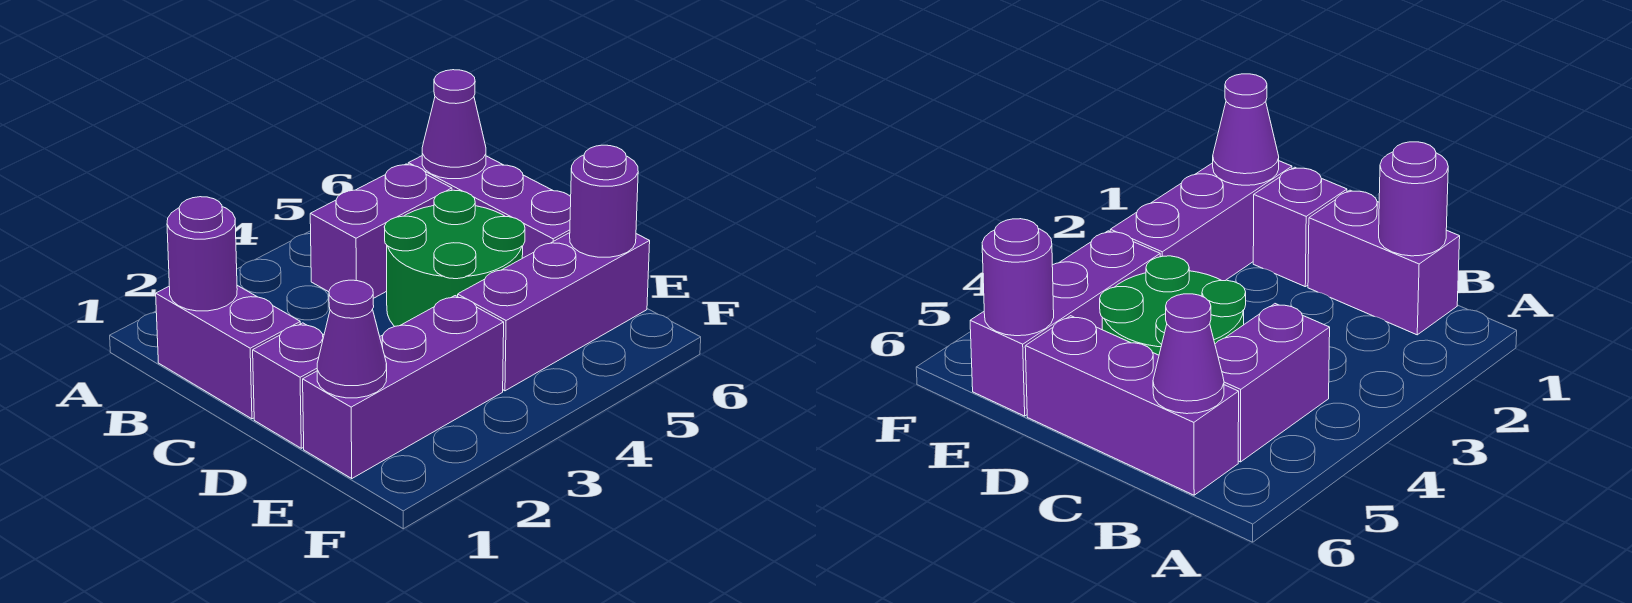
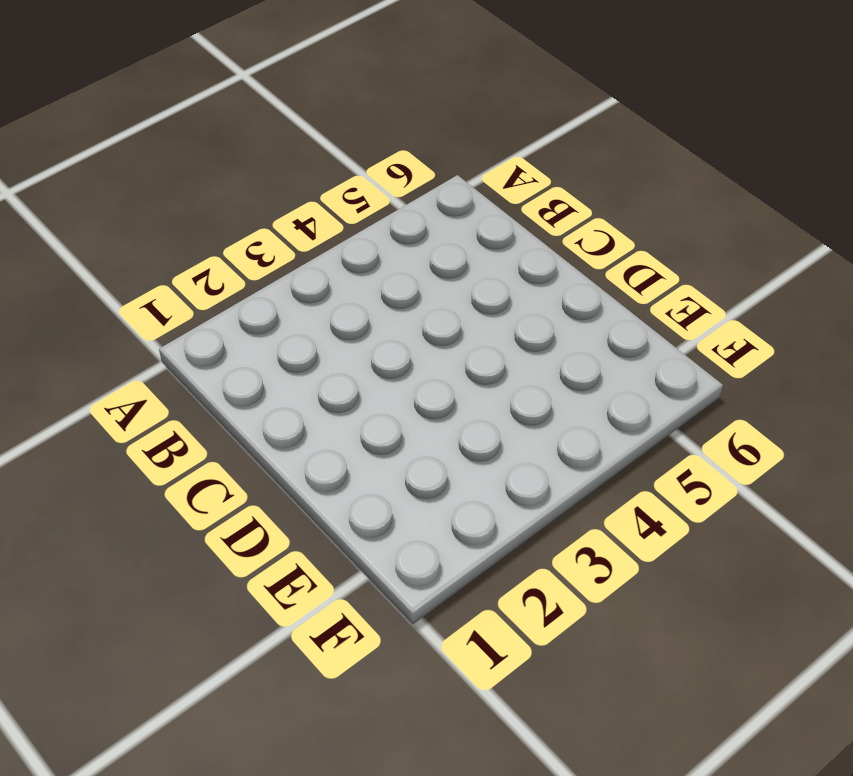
none -> purple 1x2 brick [156,285,300,419]
none -> purple 1x2 brick [310,164,452,298]

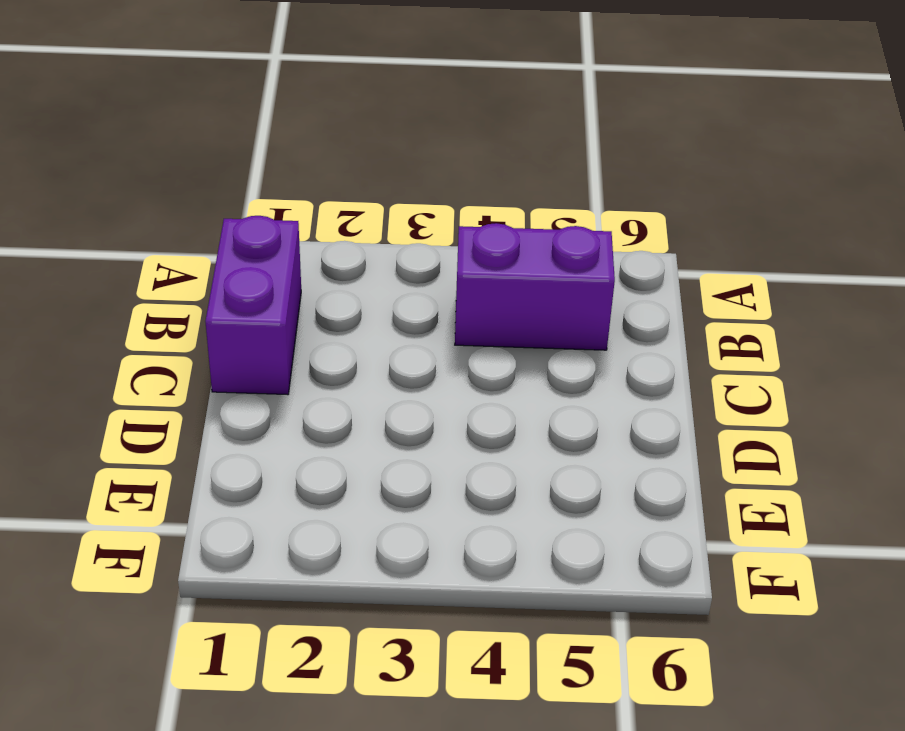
none -> purple 1x3 brick [408,156,571,258]
none -> green 2x2 round brick [385,190,525,326]

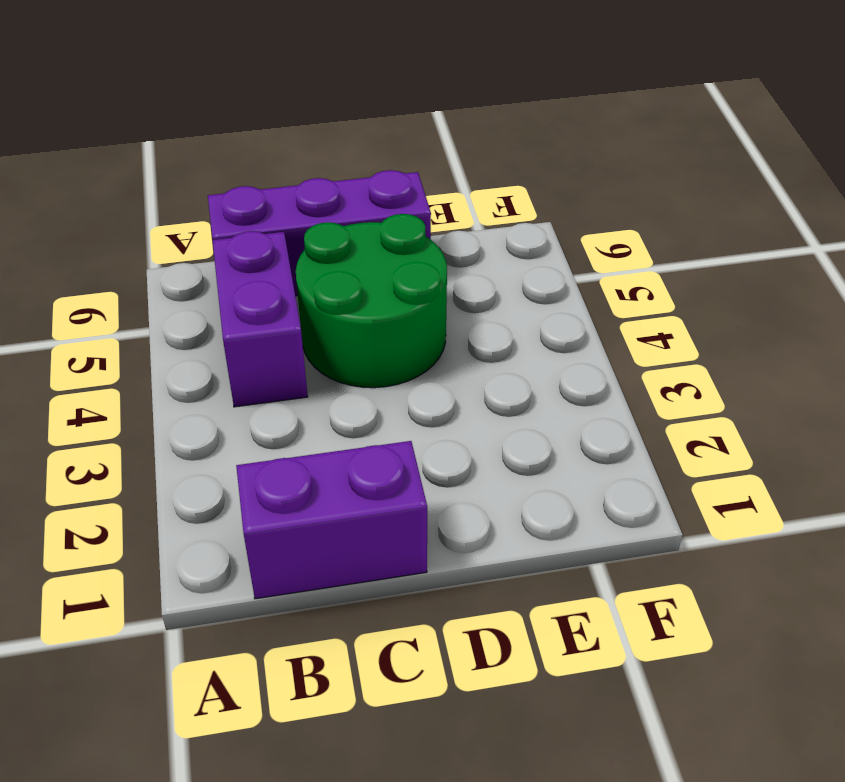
none -> purple 1x1 brick [253,323,324,448]
none -> purple 1x3 brick [303,296,504,479]

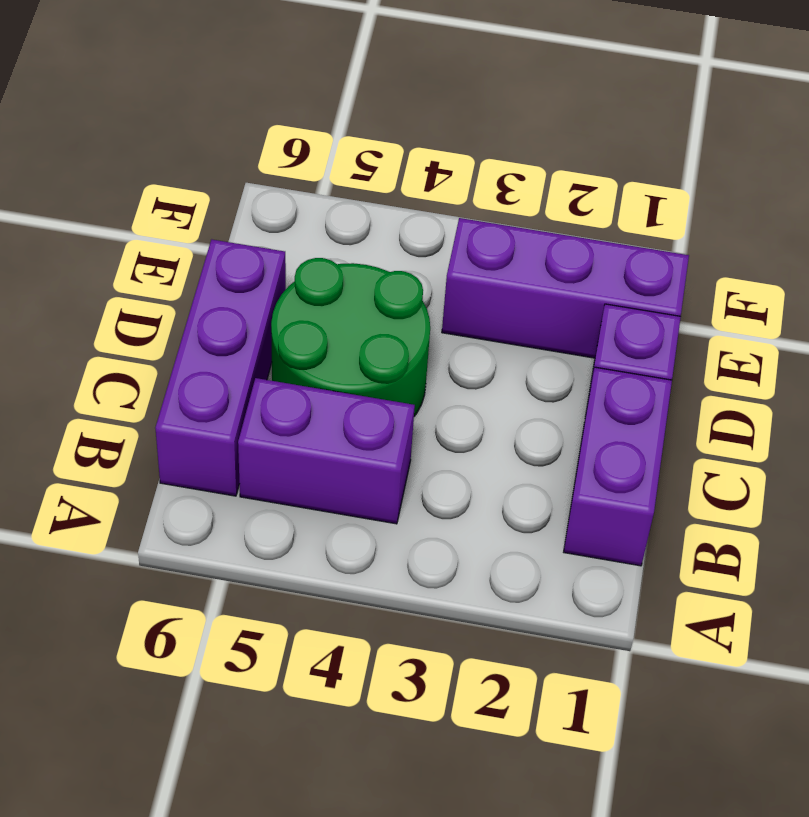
none -> purple 1x3 brick [458,233,650,391]
none -> purple 1x1 round brick [167,197,237,311]

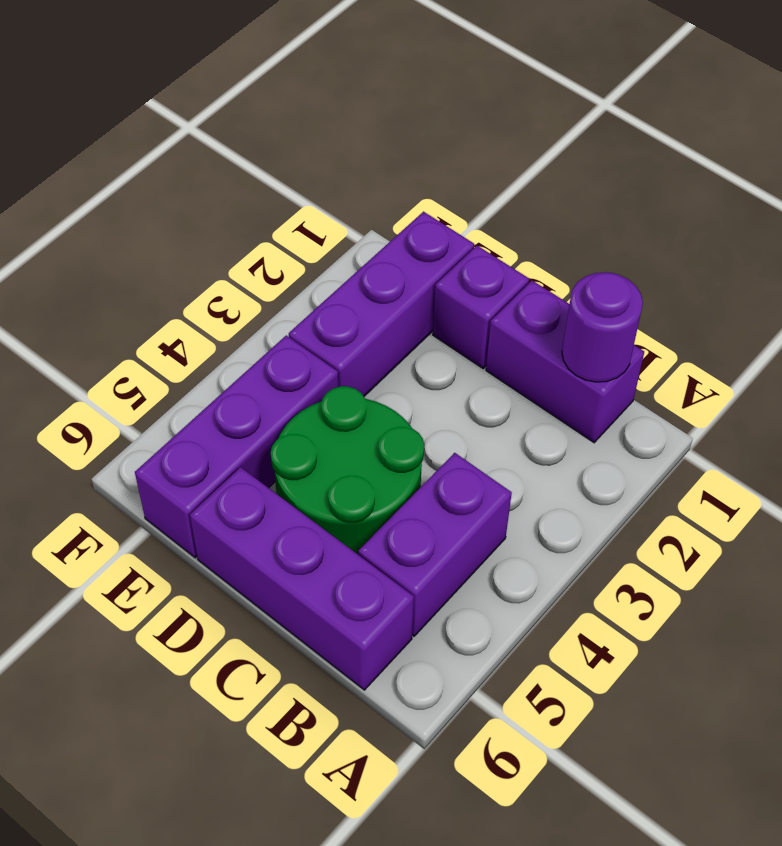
none -> purple 1x1 cone [422,70,486,179]
none -> purple 1x1 cone [317,280,387,398]

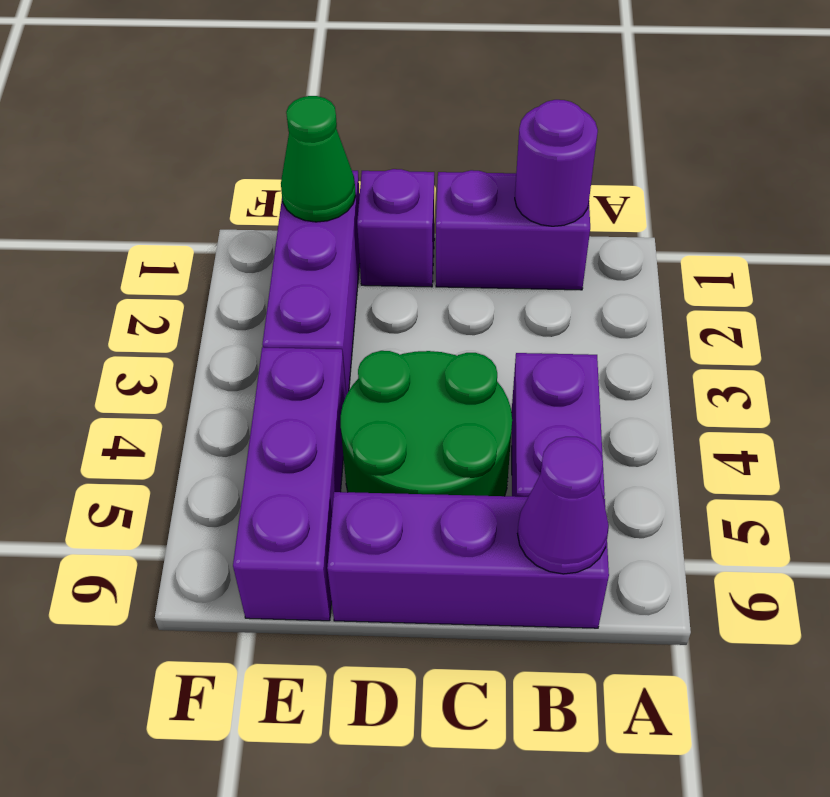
green 1x1 cone [281,96,356,222] -> purple 1x1 cone [317,280,387,398]
none -> purple 1x1 round brick [570,145,638,257]

